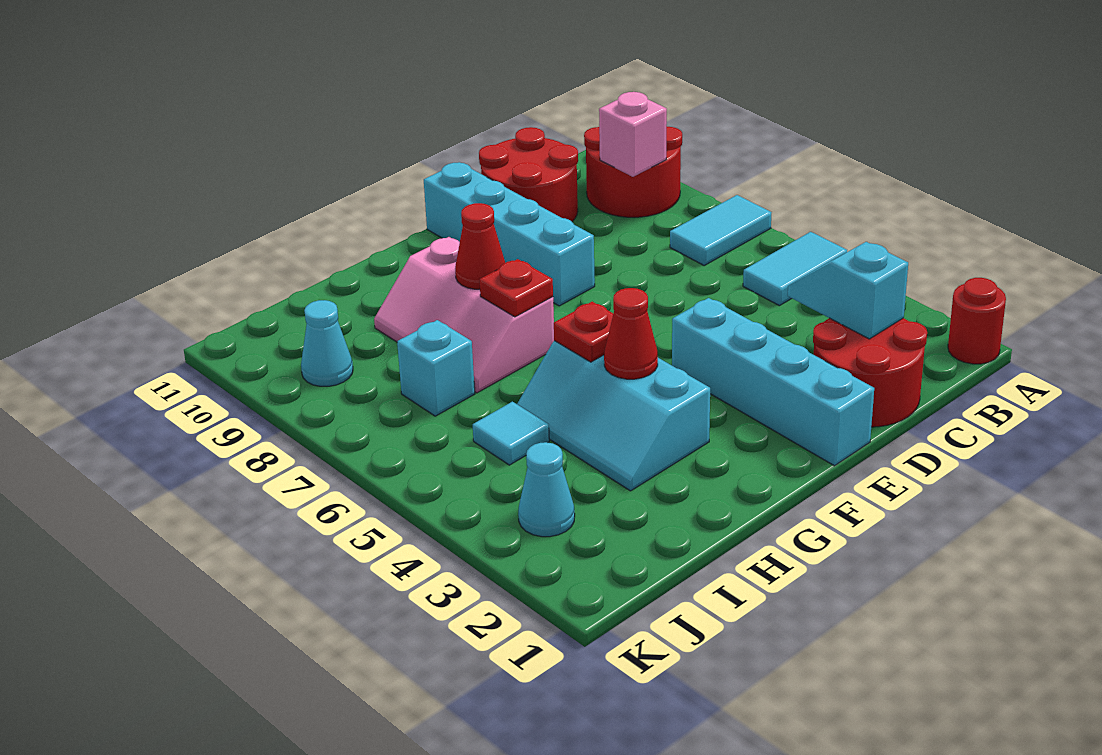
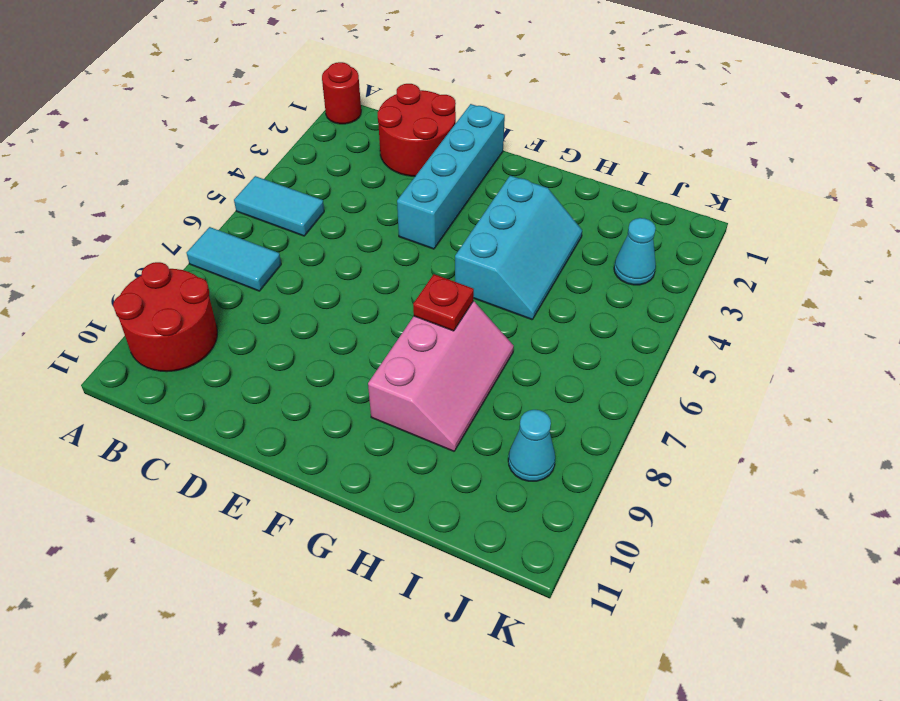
none -> red 2x2 round brick [479,127,578,222]
none -> cyan 1x4 brick [424,162,595,306]
none -> cyan 1x1 tile [473,402,549,465]

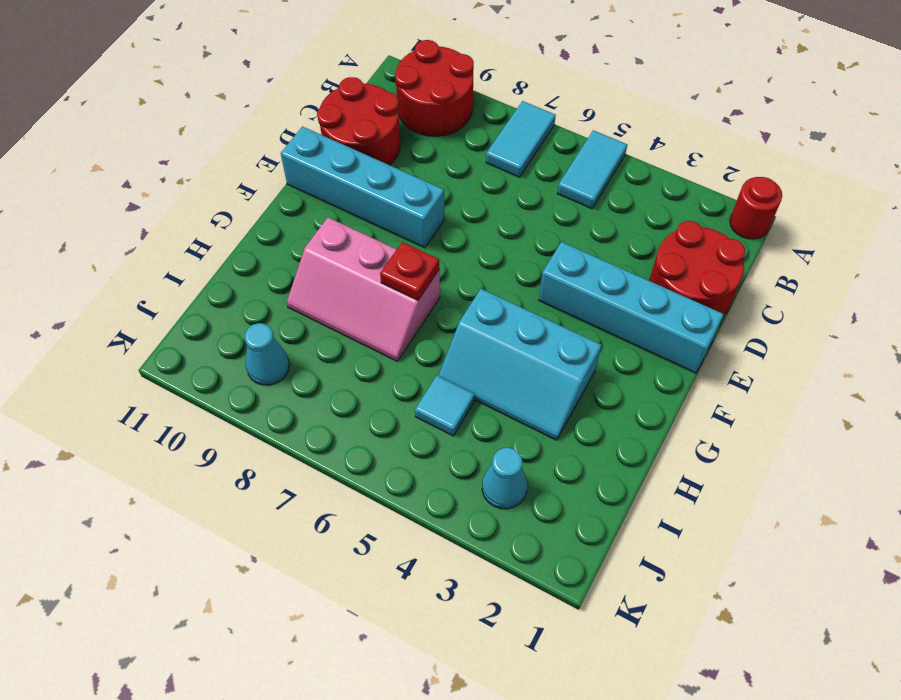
none -> cyan 1x1 brick [397,320,475,416]
none -> pink 1x1 brick [599,92,667,177]
none -> cyan 1x2 slope [788,242,908,339]

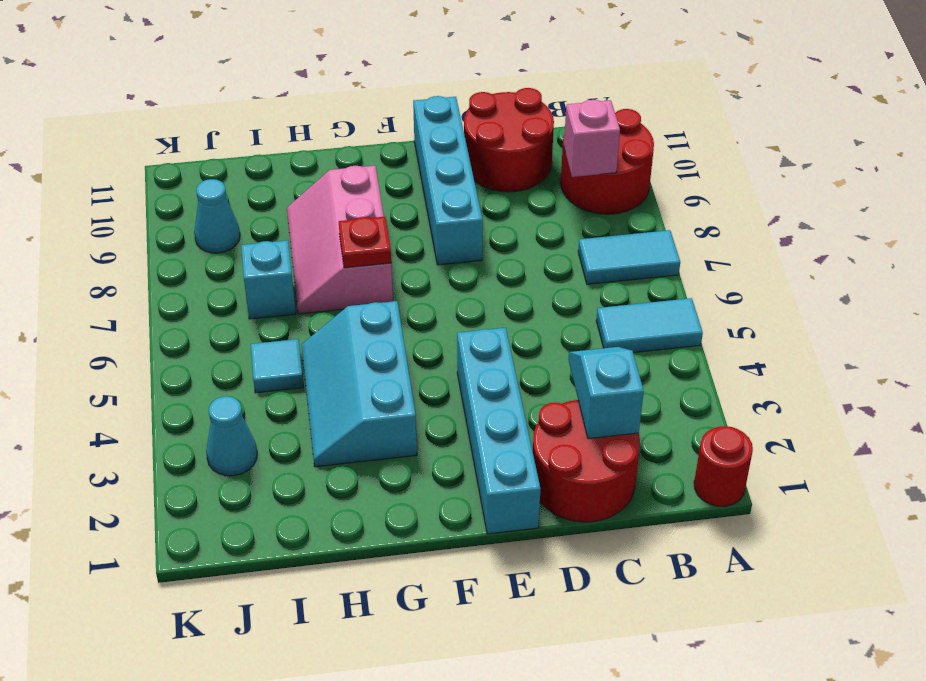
none -> red 1x1 cone [604,288,658,379]
none -> red 1x1 plate [554,302,613,362]
none -> red 1x1 cone [455,203,505,289]

